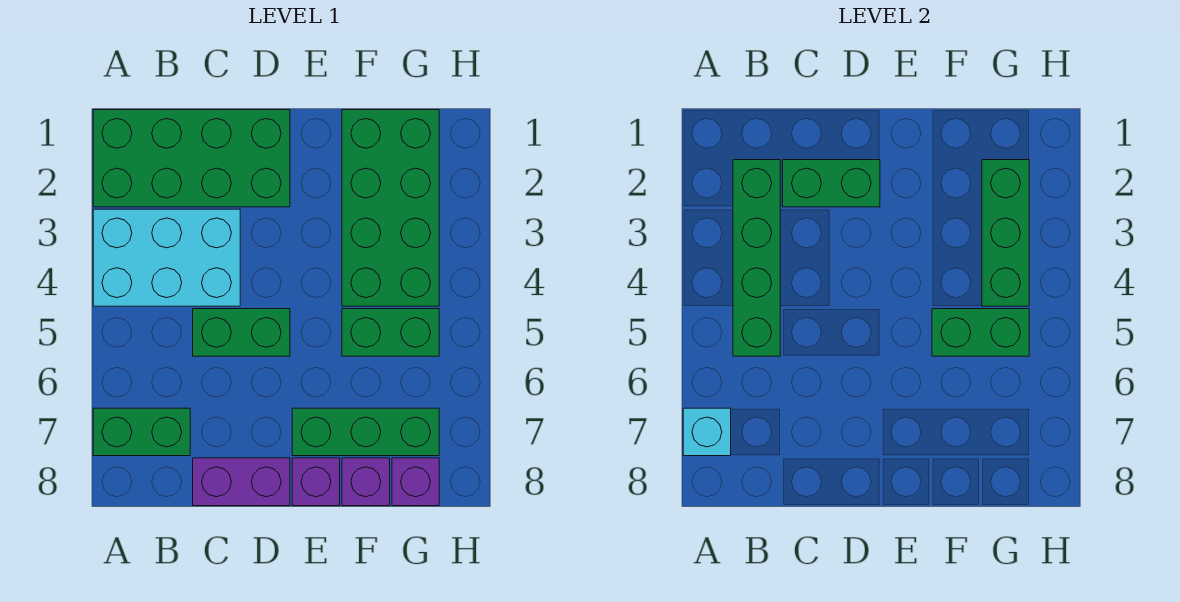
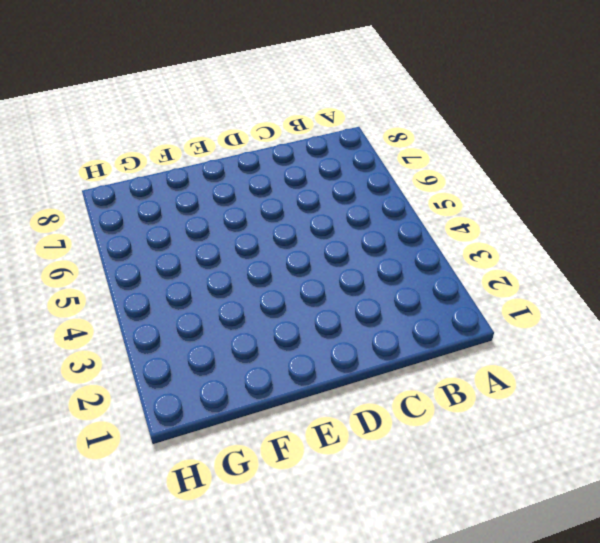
none -> green 2x4 brick [93,110,290,207]
none -> cyan 2x3 brick [93,209,240,306]
none -> green 1x2 brick [93,408,190,456]

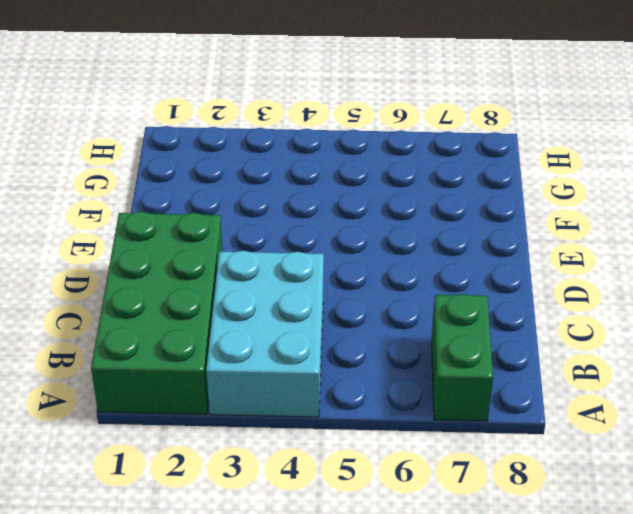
none -> green 1x2 brick [193,309,290,356]
none -> purple 1x2 brick [193,458,290,506]
none -> green 1x3 brick [292,408,439,456]

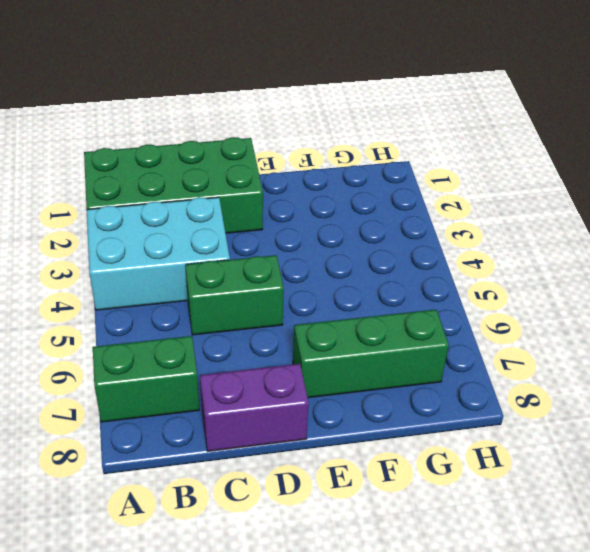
none -> purple 1x1 brick [292,458,340,506]
none -> green 2x4 brick [342,110,439,306]
none -> green 1x2 brick [342,309,439,356]

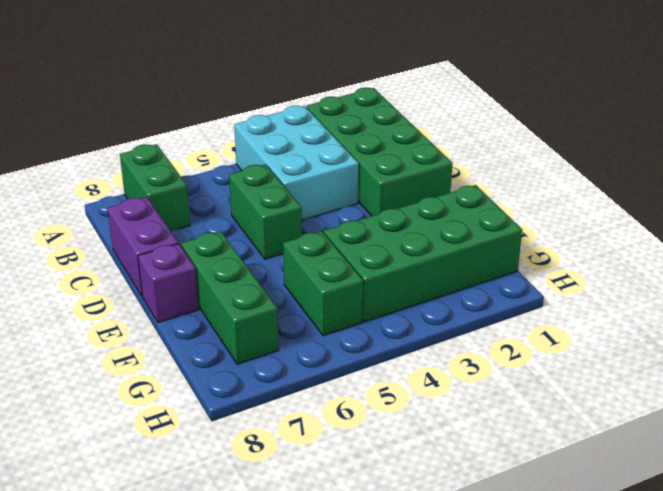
none -> purple 1x1 brick [342,458,390,506]
none -> purple 1x1 brick [392,458,439,506]
none -> cyan 1x1 brick [683,408,731,456]

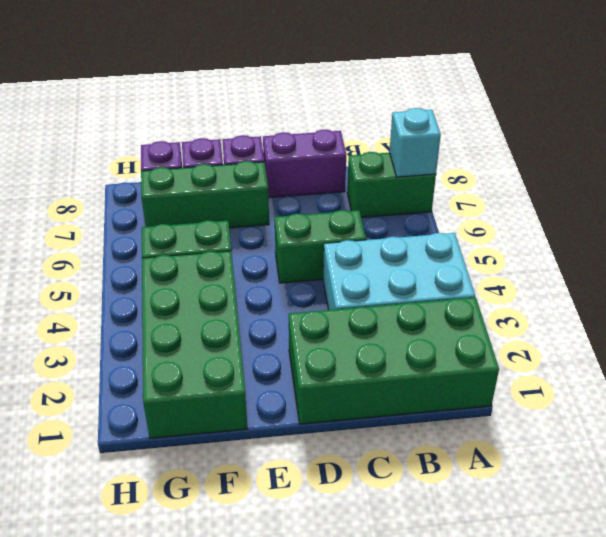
none -> green 1x4 brick [733,160,780,356]
none -> green 1x2 brick [783,160,880,207]
none -> green 1x2 brick [932,309,1029,356]

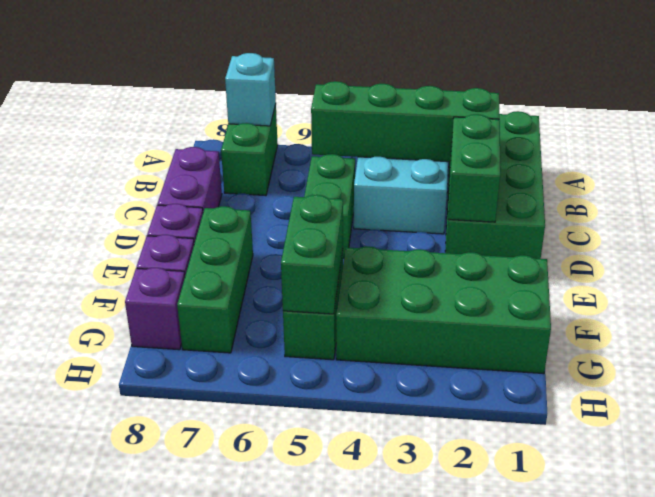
none -> green 1x3 brick [982,160,1029,306]

